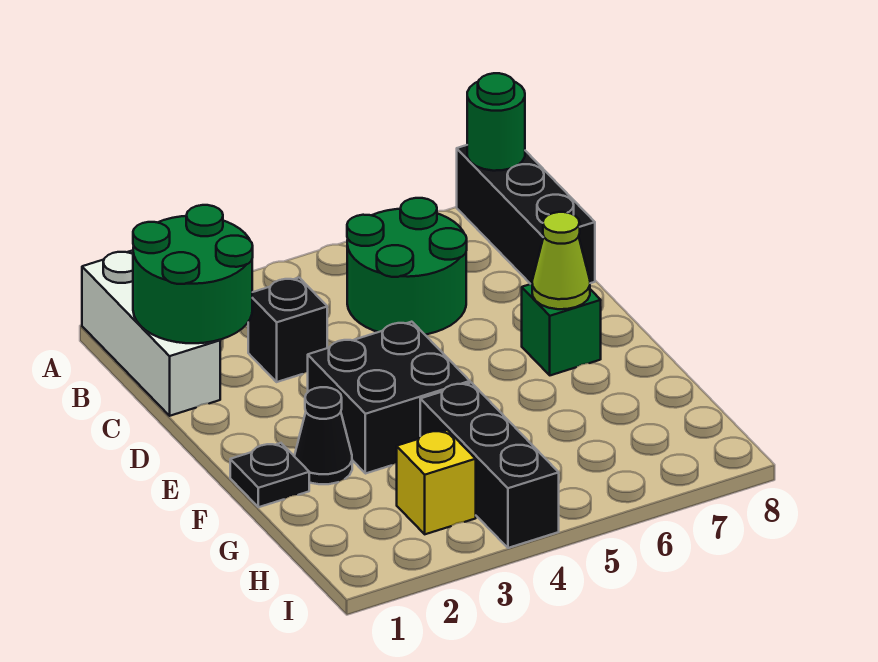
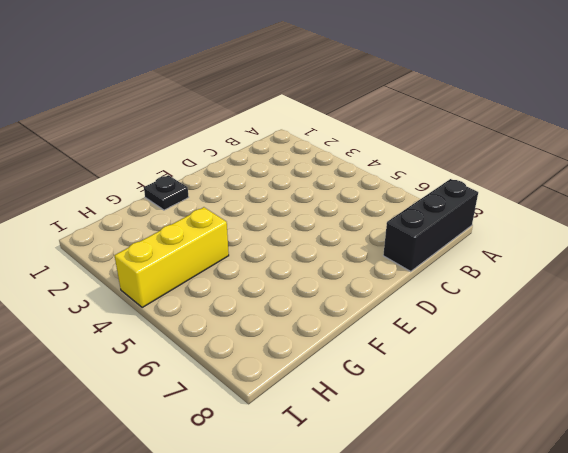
yellow 1x3 brick [114,207,229,307] -> black 1x3 brick [420,383,559,548]
none -> white 1x3 brick [82,250,220,416]
none -> green 2x2 round brick [347,198,467,335]
none -> black 1x1 brick [248,278,327,382]

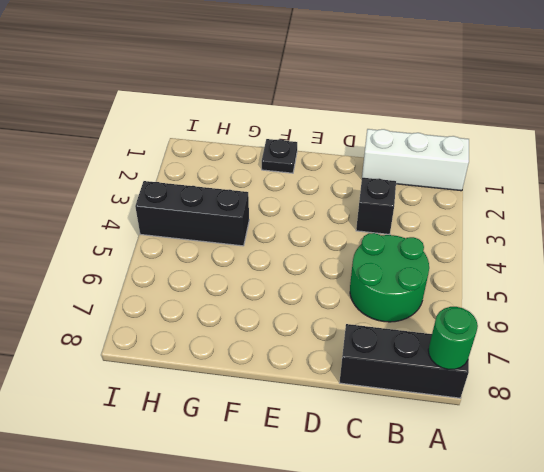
none -> black 2x2 brick [308,322,470,474]
none -> green 1x1 brick [522,284,601,375]
none -> black 1x1 cone [294,387,352,484]

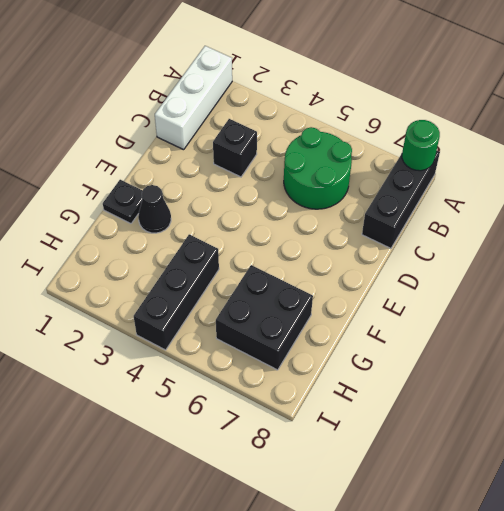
black 2x2 brick [216,265,313,370] -> black 2x2 brick moved to [308,322,470,474]
none -> green 1x1 brick [522,284,601,375]
none -> yellow 1x1 brick [397,430,476,534]
none -> green 2x2 round brick [133,205,253,343]

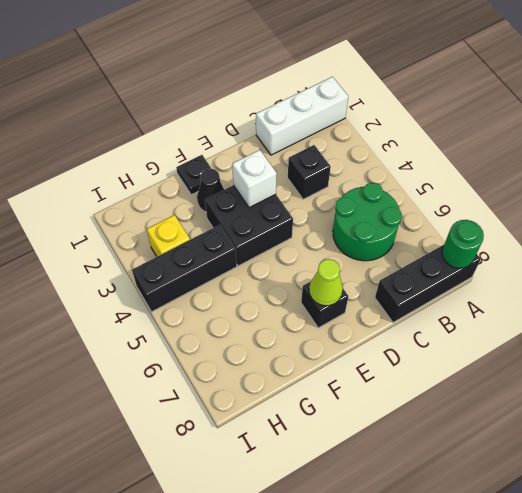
white 1x1 brick [232,150,277,208] -> none
black 1x1 brick [301,282,348,328] -> green 1x1 brick [522,284,601,375]
none -> green 2x2 round brick [133,205,253,343]

